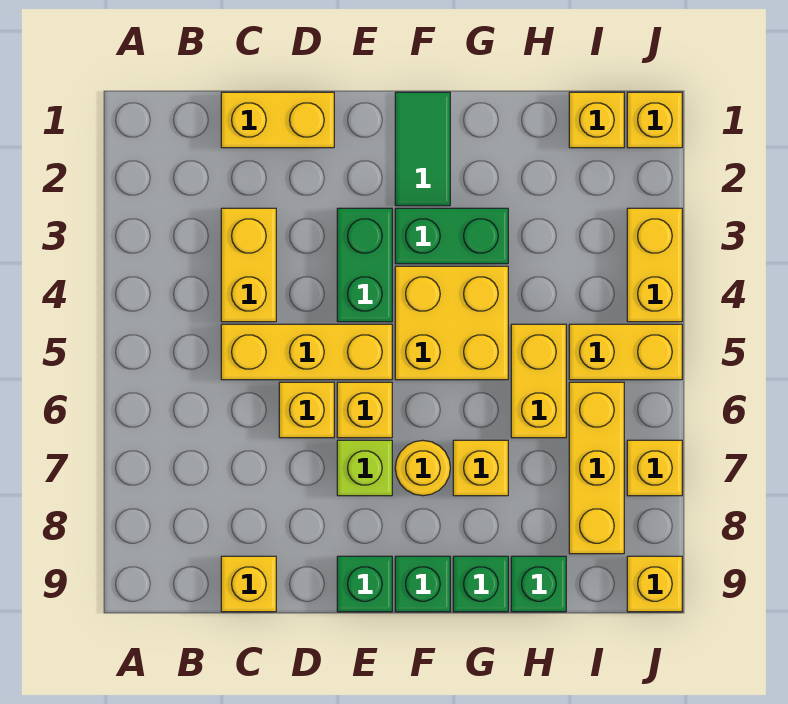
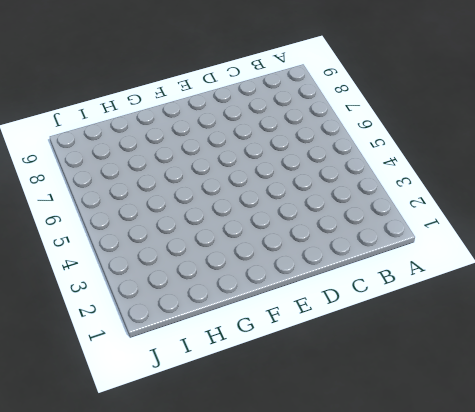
none -> yellow 1x2 brick [221,92,334,148]
none -> yellow 1x2 brick [221,208,276,322]
none -> yellow 1x3 brick [221,324,392,380]

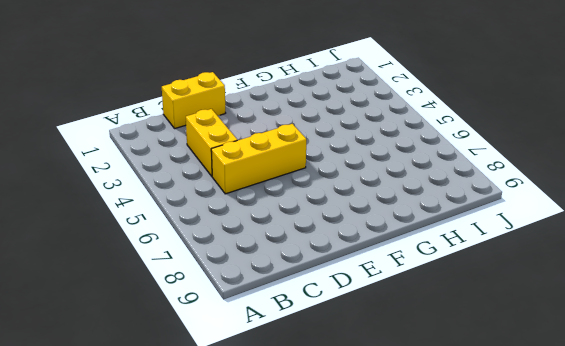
none -> yellow 1x1 brick [221,556,276,612]
none -> yellow 1x1 brick [279,382,334,438]
none -> green 1x2 brick [337,208,392,322]

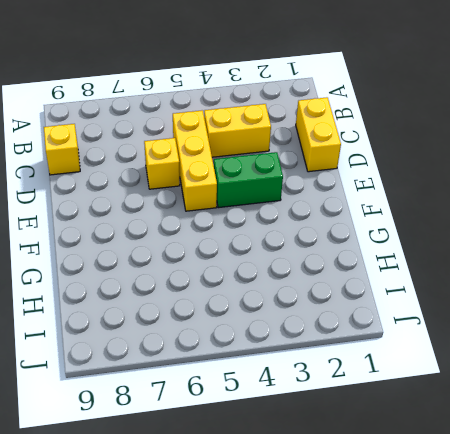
none -> yellow 1x1 brick [337,382,392,438]
none -> lime 1x1 brick [337,440,392,496]
none -> green 1x1 brick [337,556,392,612]

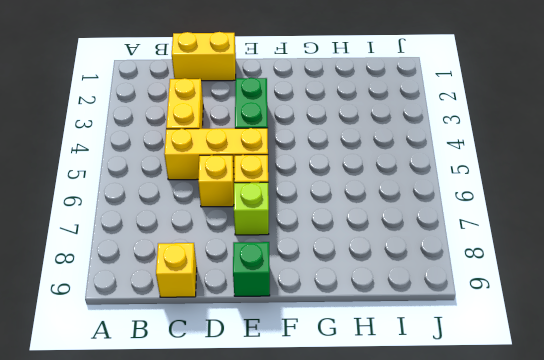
none -> green 1x2 tile [395,92,450,206]
none -> green 1x2 brick [395,208,508,264]
none -> yellow 2x2 brick [395,266,508,380]

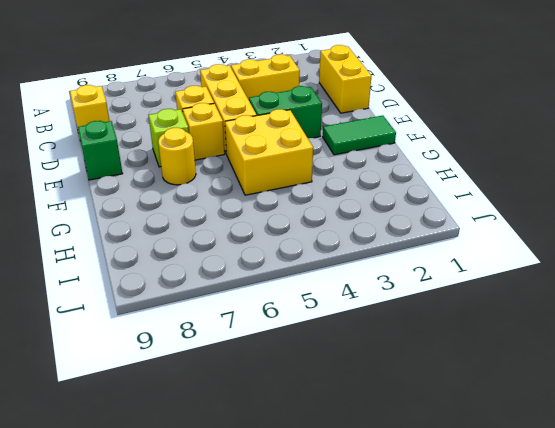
none -> green 1x2 brick [395,208,508,264]
none -> green 1x1 brick [395,556,450,612]
none -> yellow 1x1 brick [453,440,508,496]

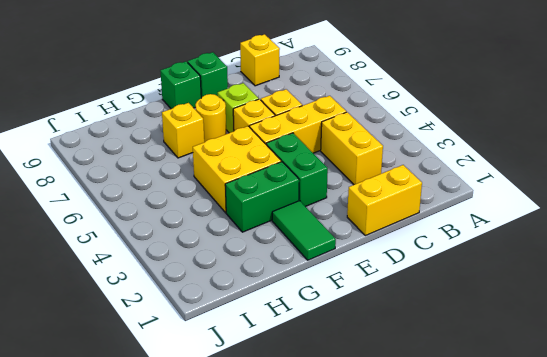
none -> green 1x1 brick [453,556,508,612]
none -> yellow 1x2 brick [511,324,566,438]
none -> green 1x1 brick [511,556,566,612]

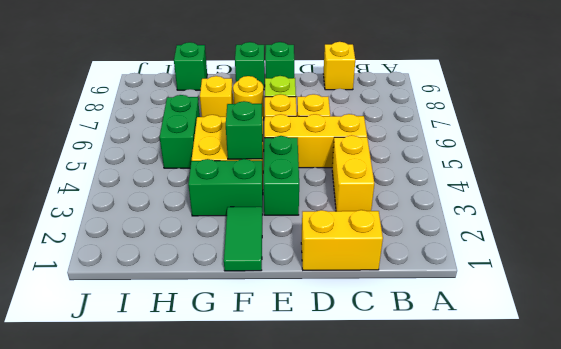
green 1x1 brick [226,101,263,159] -> green 1x1 brick moved to [453,556,508,612]
green 1x2 brick [160,95,200,168] -> yellow 1x2 brick [511,324,566,438]
none -> yellow 1x1 brick [569,92,624,148]
none -> yellow 1x2 brick [569,324,682,380]
none -> yellow 1x3 brick [569,382,624,554]

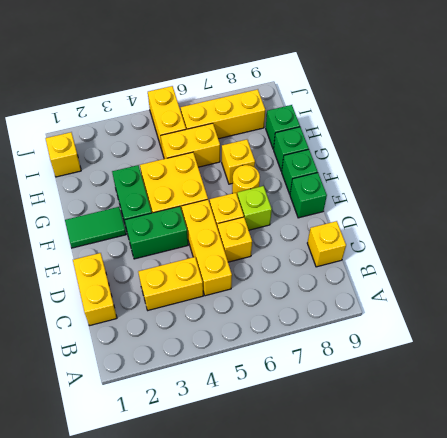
none -> yellow 1x1 brick [627,92,682,148]
none -> yellow 1x2 brick [627,208,682,322]
none -> yellow 1x1 brick [627,440,682,496]

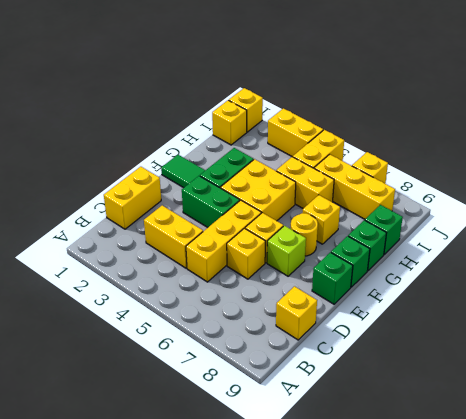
none -> yellow 1x1 brick [627,556,682,612]

